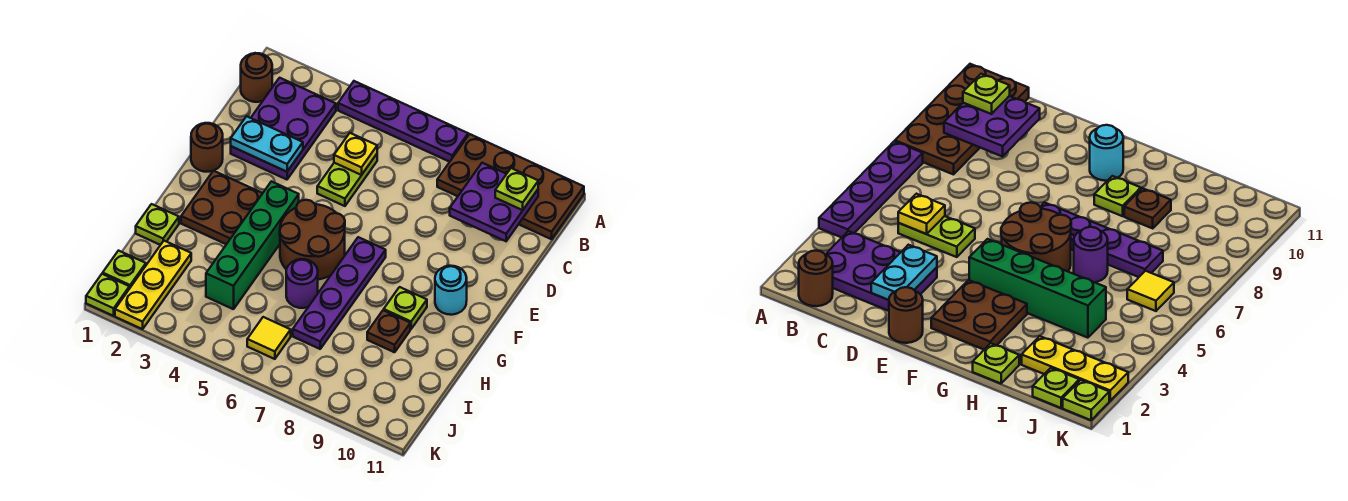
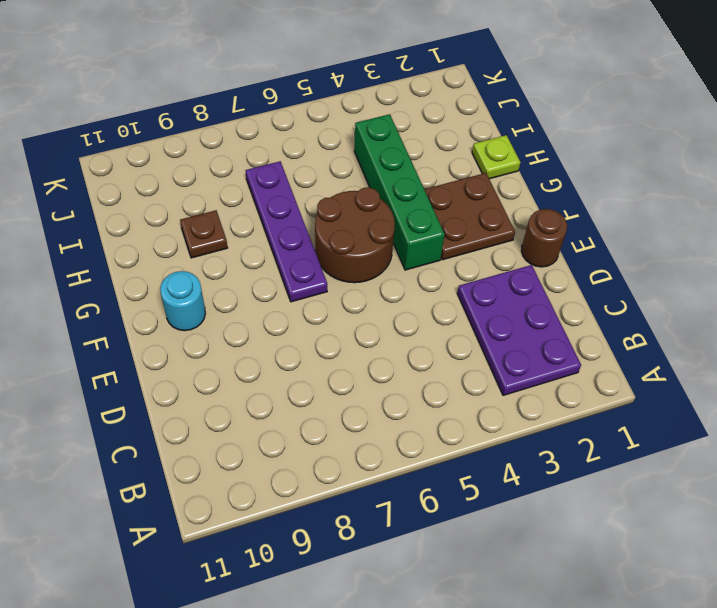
none -> purple 1x4 plate [338,81,468,162]
none -> brown 2x4 plate [437,134,584,239]
none -> brown 1x1 round brick [241,53,272,102]

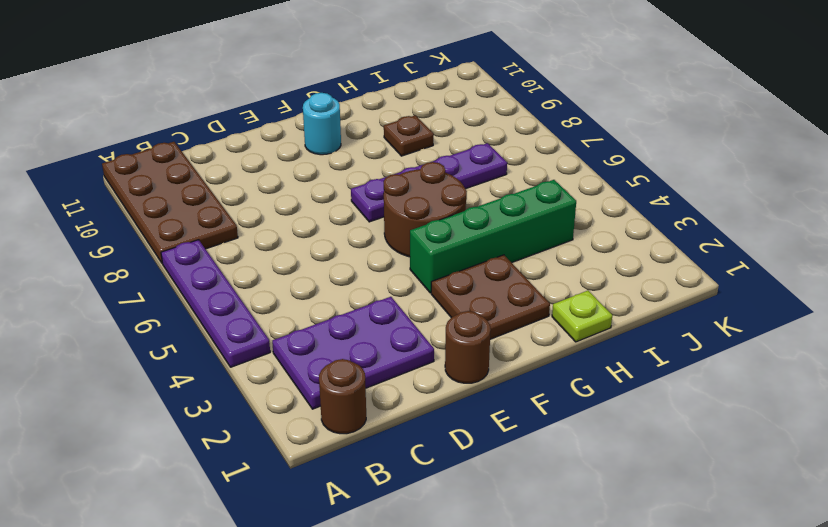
none -> lime 1x2 plate [317,154,377,206]
none -> lime 1x1 plate [384,287,427,329]
none -> purple 1x1 round brick [286,259,318,308]

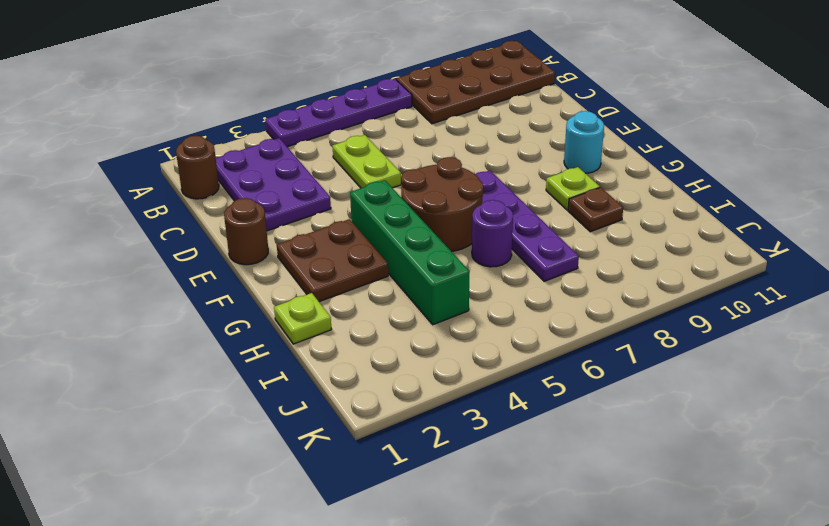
none -> yellow 1x3 plate [115,241,191,329]
none -> lime 1x1 plate [103,251,146,289]
none -> yellow 1x1 tile [247,317,291,359]

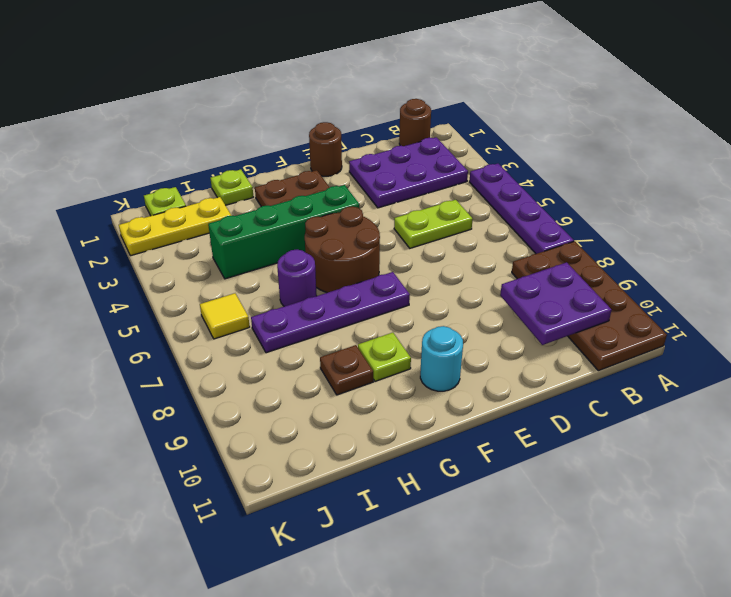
none -> lime 1x1 plate [86,274,129,316]
none -> yellow 1x1 plate [334,133,377,175]
none -> cyan 1x2 plate [231,116,303,172]

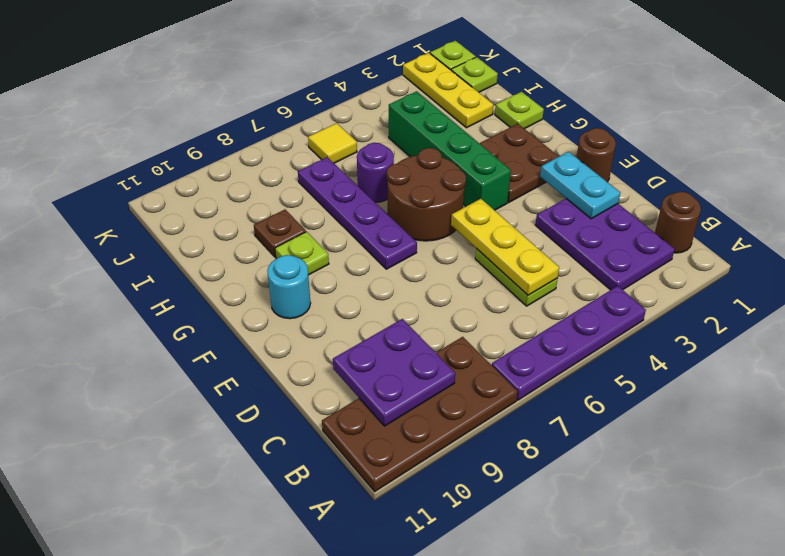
yellow 1x3 plate [451,199,559,295] -> yellow 1x1 plate [334,133,377,175]
cyan 1x2 plate [540,152,620,219] -> cyan 1x2 plate turned to [231,116,303,172]
none -> lime 1x1 plate [495,168,538,210]

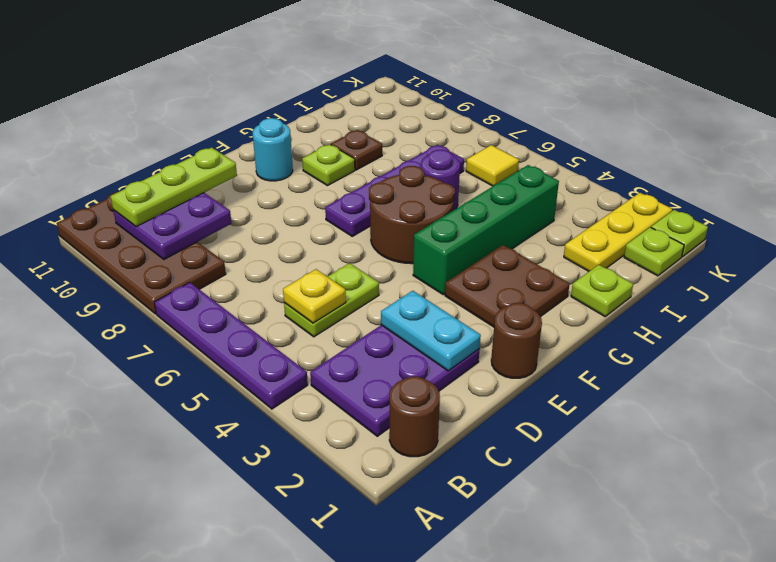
lime 1x3 plate [110,147,237,227] -> lime 1x1 plate [495,168,538,210]

